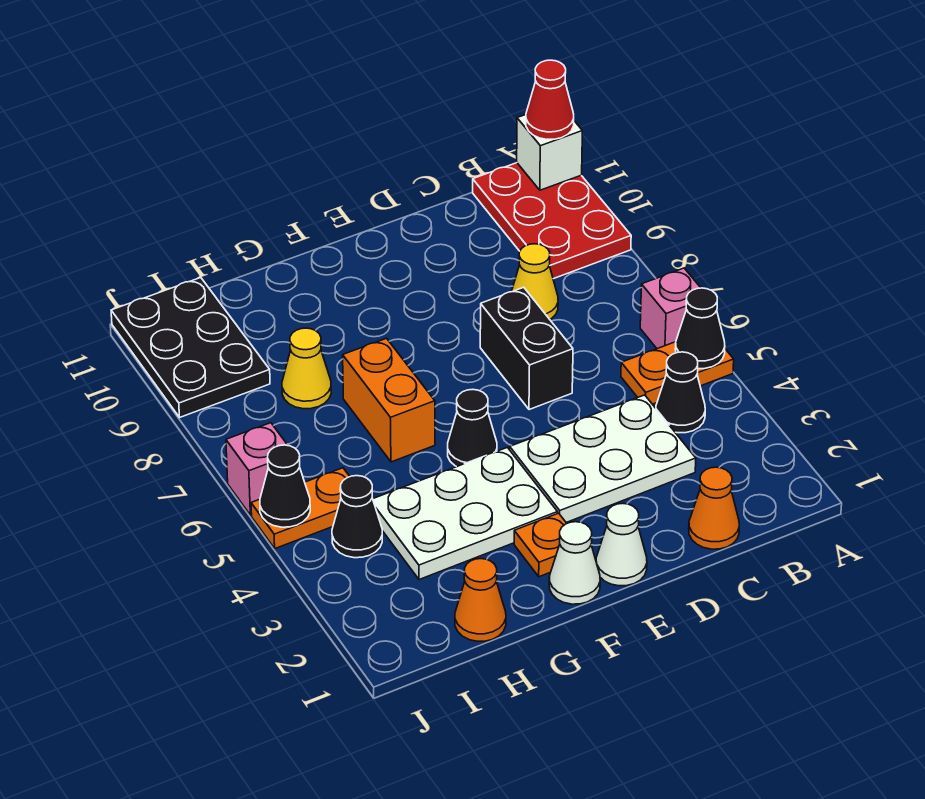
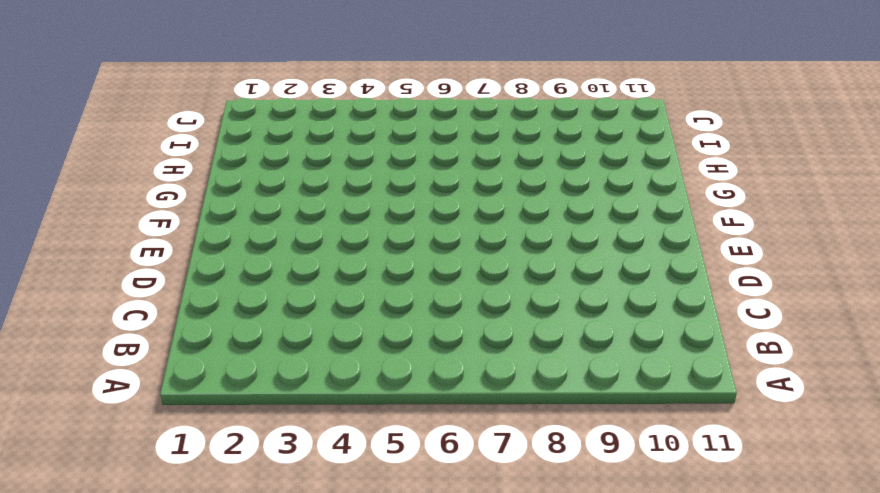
none -> orange 1x2 plate [621,342,734,404]
none -> pink 1x1 brick [640,268,701,349]
none -> red 2x3 plate [473,163,631,279]

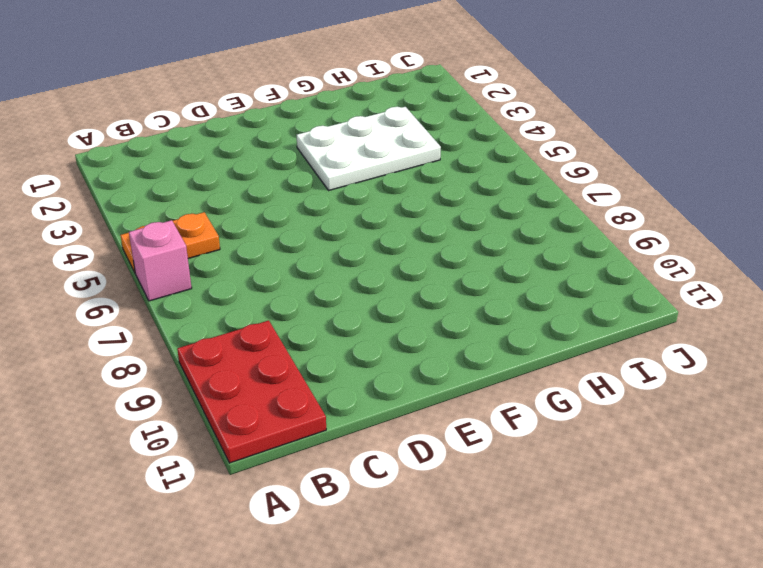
none -> black 1x1 cone [656,352,705,433]
none -> orange 1x1 cone [689,467,739,549]
none -> white 2x3 plate [510,395,696,522]

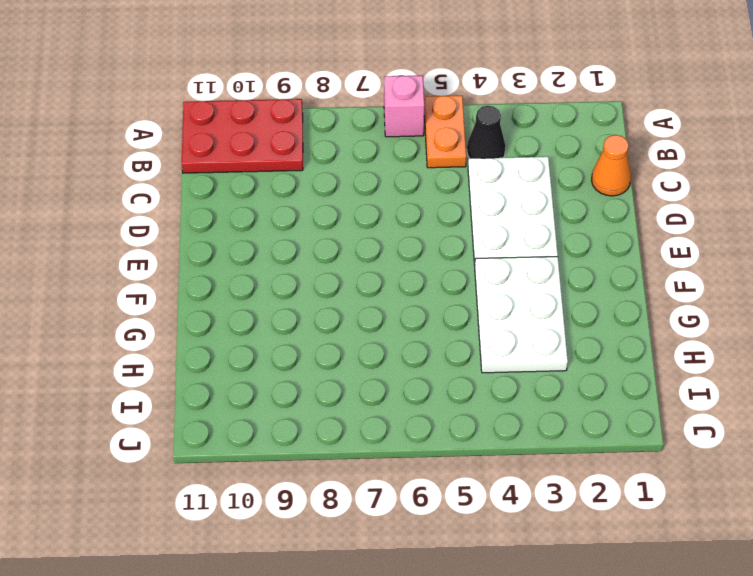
none -> yellow 1x1 cone [512,244,558,319]
none -> black 1x2 brick [480,287,573,410]
none -> white 1x1 cone [596,504,647,586]

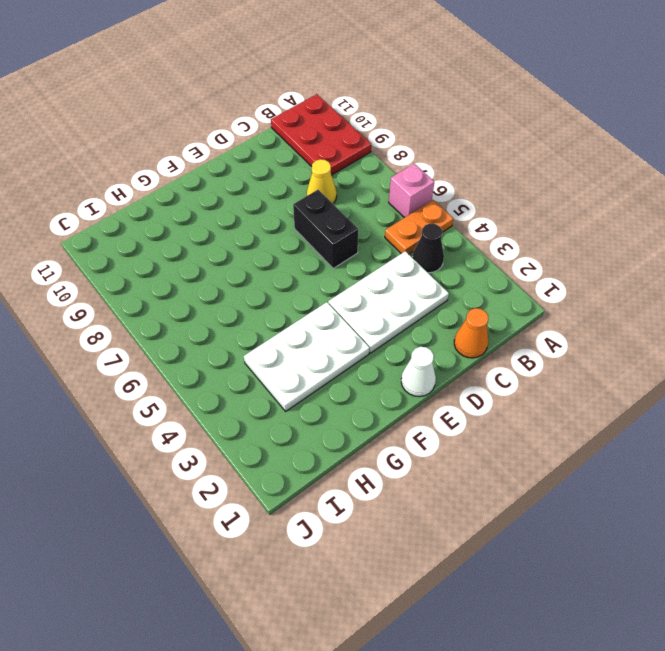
none -> white 1x1 cone [549,522,600,604]
none -> orange 1x1 plate [514,513,567,577]
none -> black 1x1 cone [448,389,497,467]

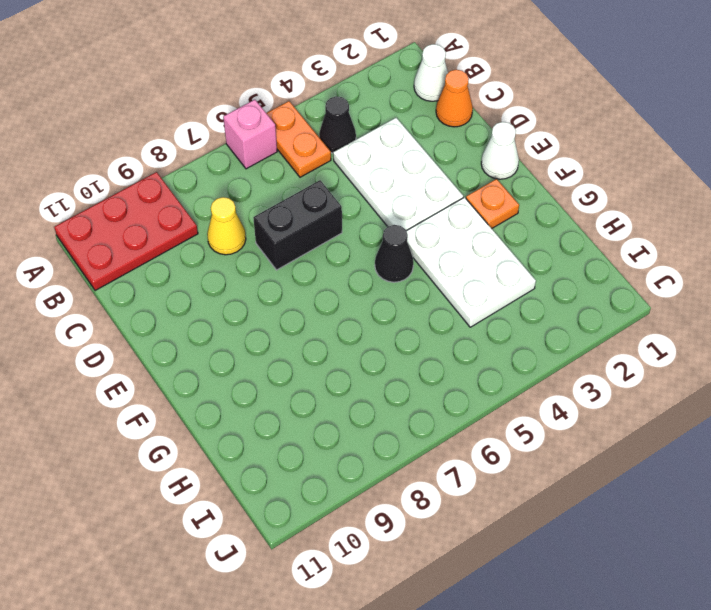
white 1x1 cone [414,44,448,101] -> white 1x1 cone moved to [549,522,600,604]
none -> orange 1x2 brick [343,338,435,462]
none -> orange 1x1 cone [455,559,506,641]
none -> yellow 1x1 cone [282,328,331,409]

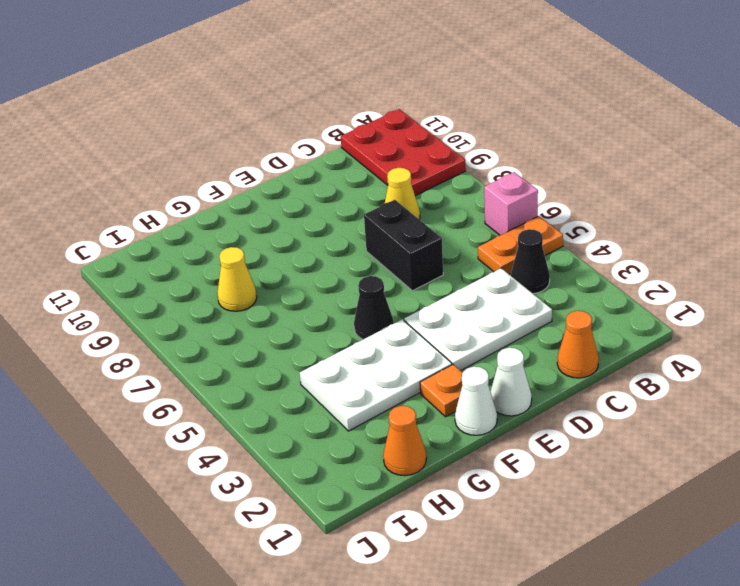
none -> orange 1x2 brick [343,338,435,462]
none -> black 1x1 cone [332,476,382,558]
none -> orange 1x2 plate [251,468,350,548]

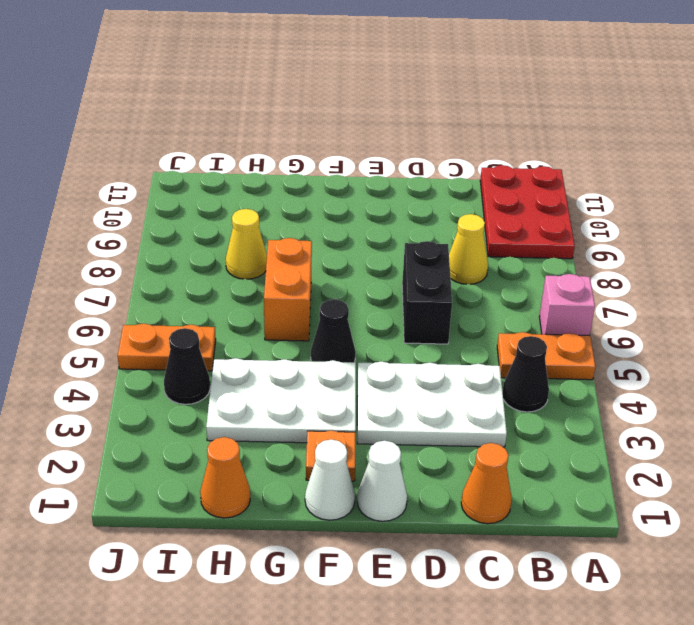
none -> black 2x3 plate [111,278,270,417]
none -> pink 1x1 brick [226,423,288,515]
none -> black 1x1 cone [675,288,725,369]

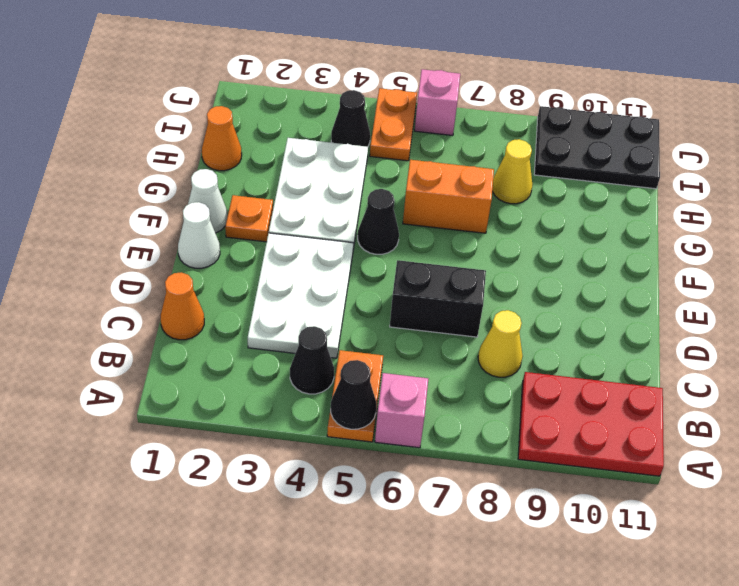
none -> white 1x1 brick [517,115,582,190]
none -> black 1x1 cone [260,445,310,527]
none -> red 1x1 cone [526,60,574,139]

